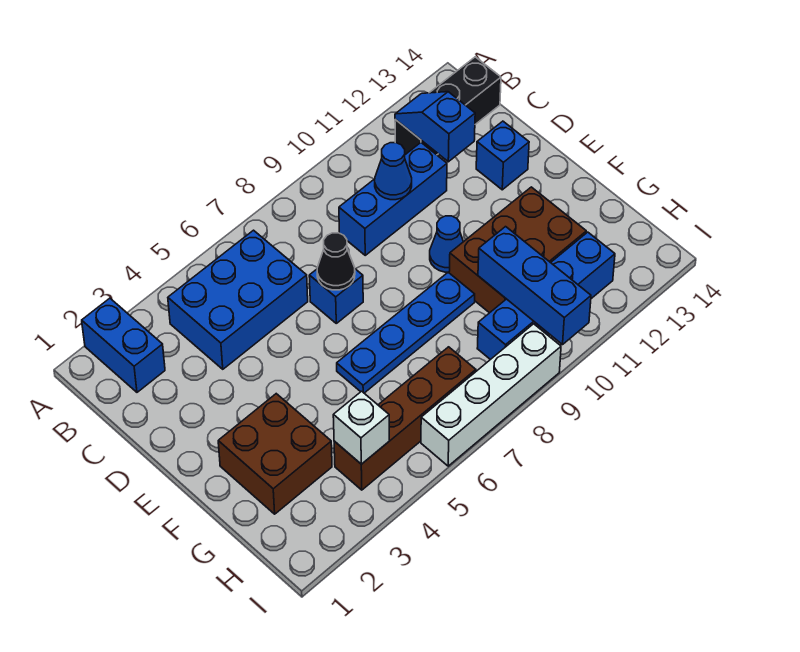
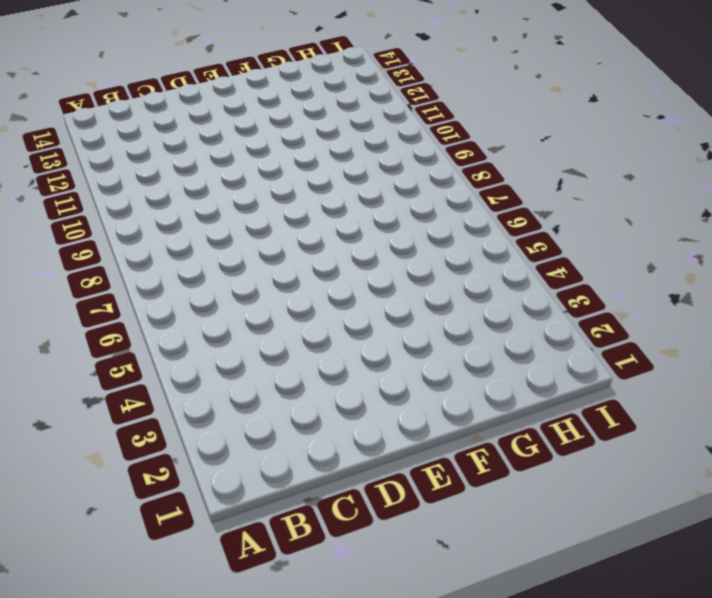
none -> blue 1x2 brick [82,298,165,392]
none -> blue 2x3 brick [168,230,308,369]
none -> black 1x3 brick [395,57,501,155]

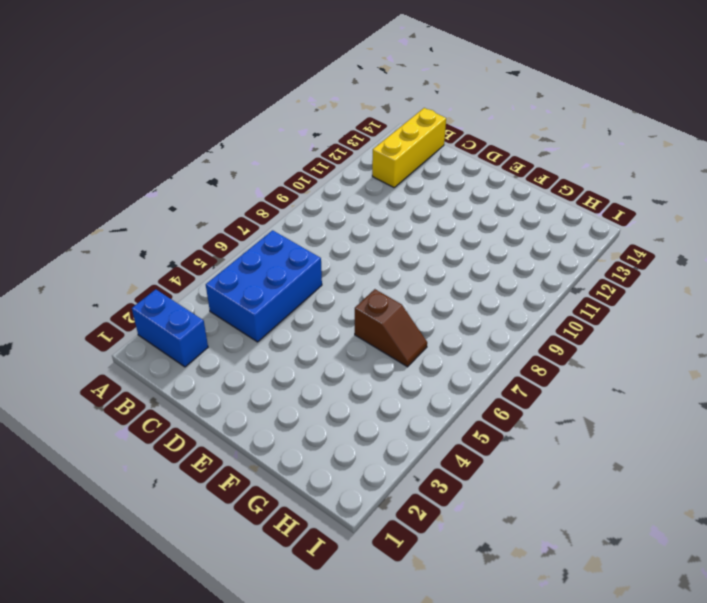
yellow 1x3 brick [372,108,446,187] -> black 1x3 brick [395,57,501,155]
brown 1x2 slope [355,289,427,367] -> blue 1x4 plate [337,272,475,393]
none -> blue 1x3 brick [339,143,447,255]
none -> blue 1x1 brick [309,269,363,323]
none -> blue 1x1 brick [476,121,529,190]

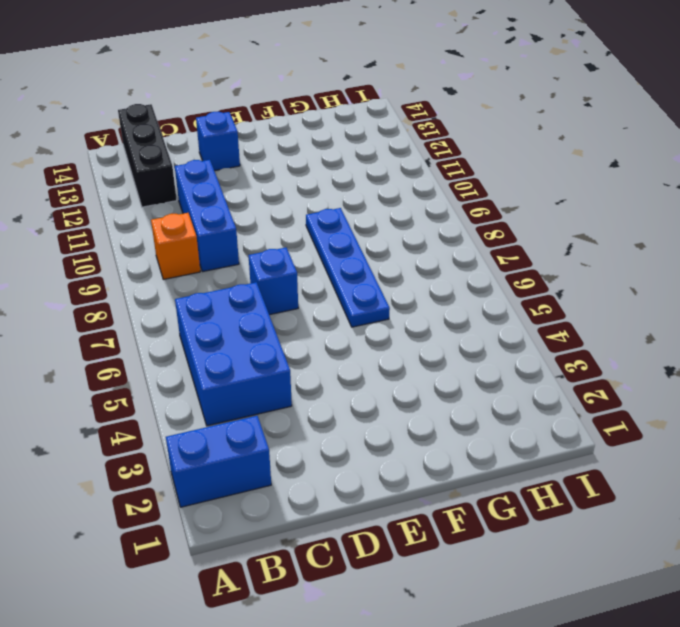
orange 1x1 brick [151,213,200,279] -> none
none -> blue 1x1 cone [430,216,463,272]
none -> brown 2x2 brick [218,394,332,514]
none -> brown 2x3 brick [449,187,586,313]

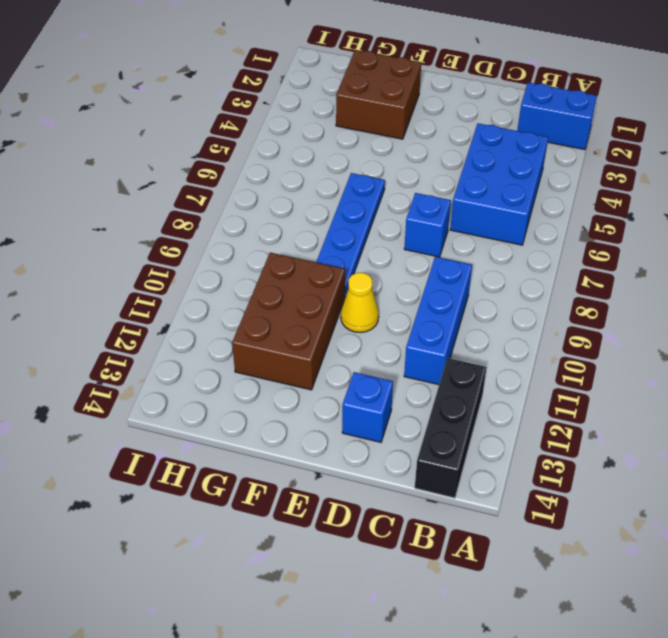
yellow 1x1 cone [341,273,379,332] -> blue 1x1 cone [430,216,463,272]
none -> brown 1x4 brick [334,347,476,490]
none -> blue 1x4 brick [477,232,615,360]
none -> white 1x4 brick [421,324,561,466]

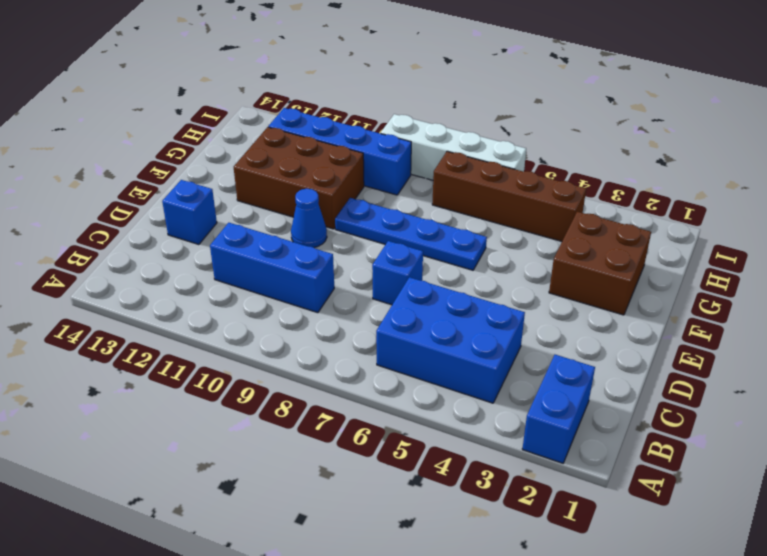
none -> black 1x3 brick [395,57,501,155]
none -> blue 1x2 slope [395,92,475,162]
none -> blue 1x1 cone [375,143,412,200]

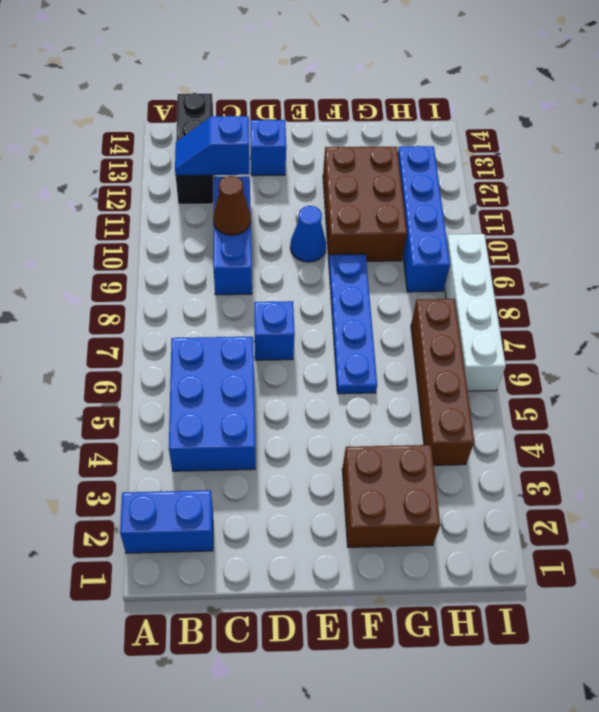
brown 1x1 cone [213,176,251,235] -> blue 1x1 cone [375,143,412,200]
none -> black 1x1 cone [317,233,355,290]
none -> blue 1x3 brick [478,227,591,345]
none -> white 1x1 brick [333,391,389,464]

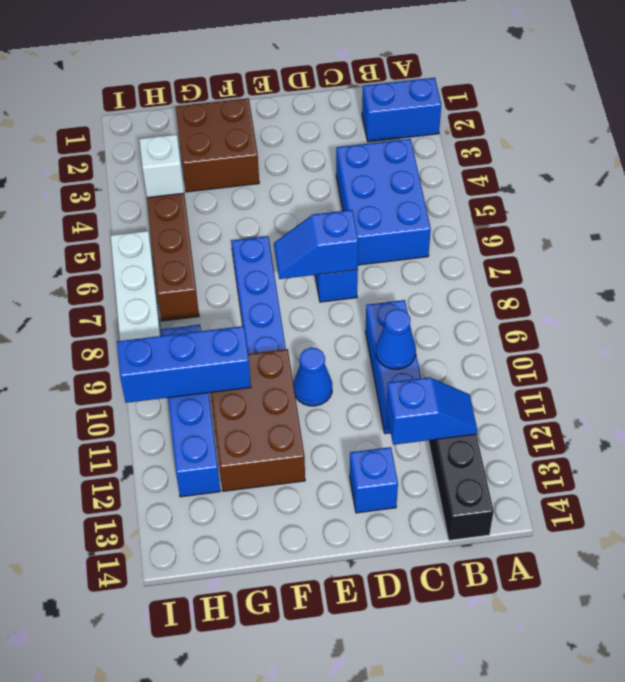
blue 1x2 slope [274,210,358,279] -> black 1x1 cone [317,233,355,290]

